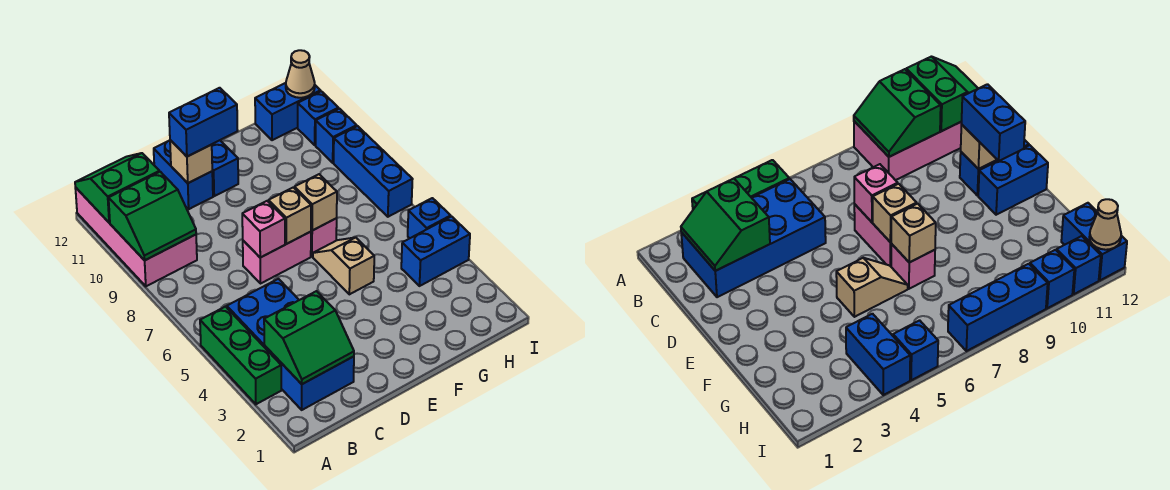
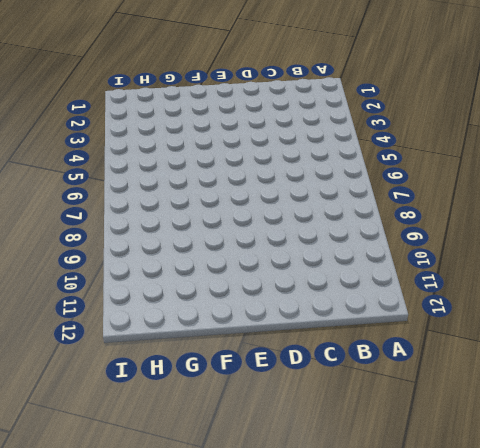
none -> green 1x3 brick [200,307,281,404]
none -> pink 2x4 brick [75,187,197,286]
none -> blue 2x4 brick [227,279,354,410]

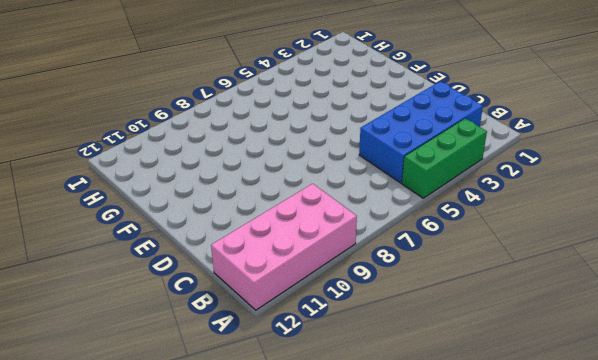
none -> pink 1x2 brick [243,232,311,284]
none -> blue 1x2 brick [154,140,213,209]
none -> blue 1x2 brick [212,140,238,196]

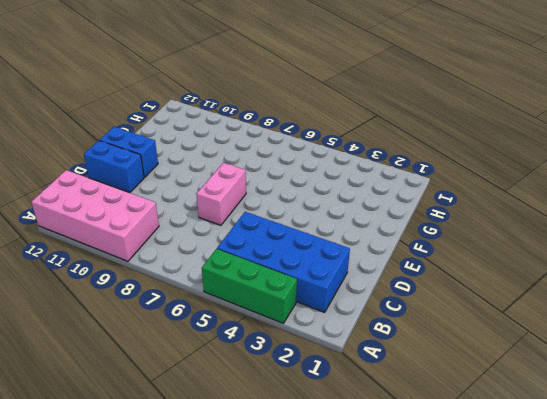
none -> tan 1x2 slope [313,237,374,294]
none -> pink 1x1 brick [311,218,337,257]
none -> blue 1x2 brick [401,217,470,286]

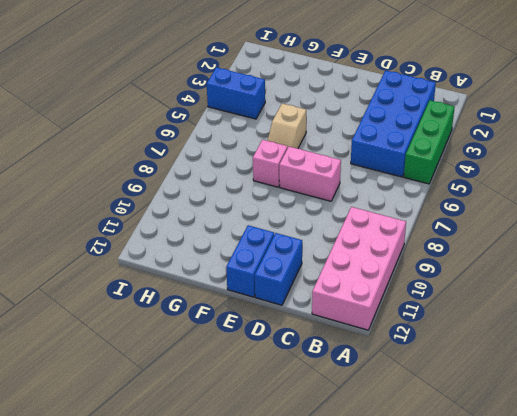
none -> blue 1x2 brick [255,83,321,140]
none -> blue 1x1 brick [408,198,451,238]
none -> blue 1x3 brick [334,126,413,217]

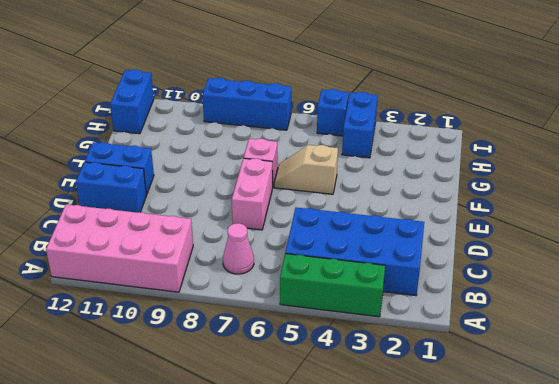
pink 1x1 cone [223,223,254,274] -> none
none -> blue 1x1 brick [316,109,357,163]
none -> blue 1x1 brick [298,91,339,145]
none -> green 2x2 slope [109,172,196,260]

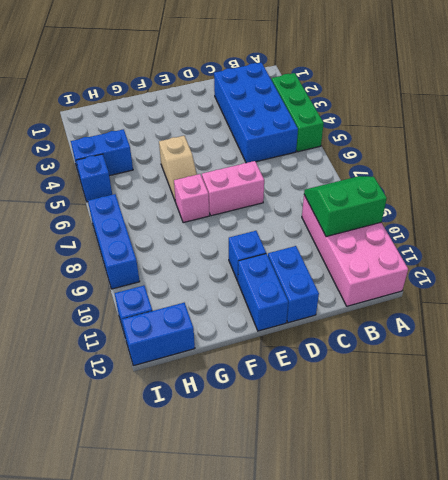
blue 1x1 brick [229,231,266,281] -> blue 1x1 brick moved to [316,109,357,163]
none -> green 2x2 slope [75,153,159,223]
none -> green 2x2 slope [264,291,354,384]
none -> pink 1x1 brick [242,201,285,258]

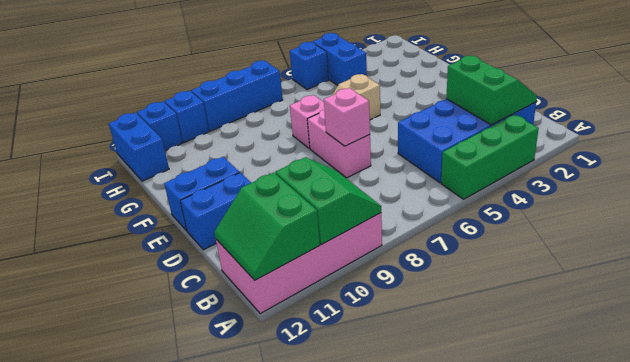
none -> tan 1x1 brick [170,140,212,183]
none -> tan 1x1 brick [269,187,311,244]
none -> tan 1x1 brick [295,174,337,231]

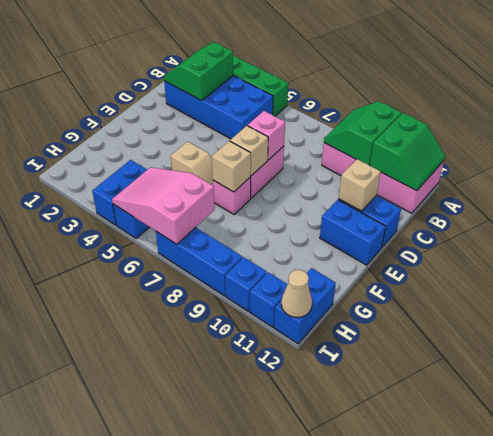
pink 2x3 slope [112,167,215,244] -> none
none -> blue 1x2 brick [169,88,238,157]

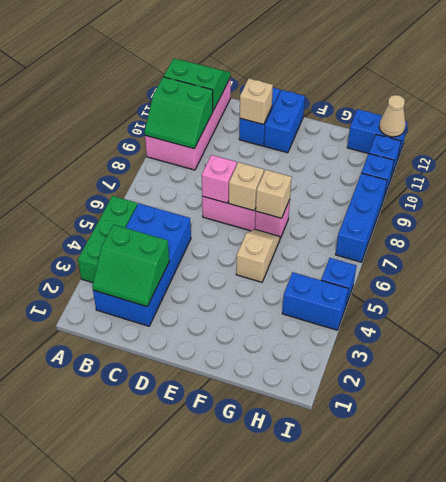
none -> blue 1x2 brick [169,88,238,157]

